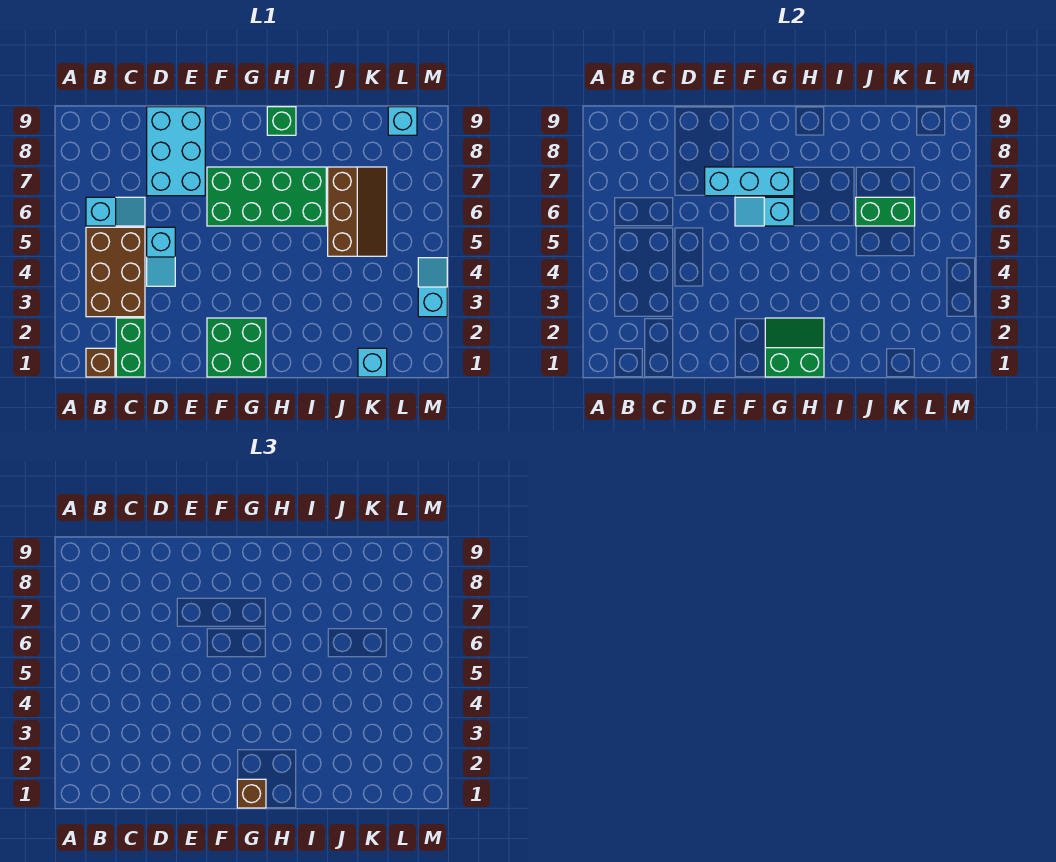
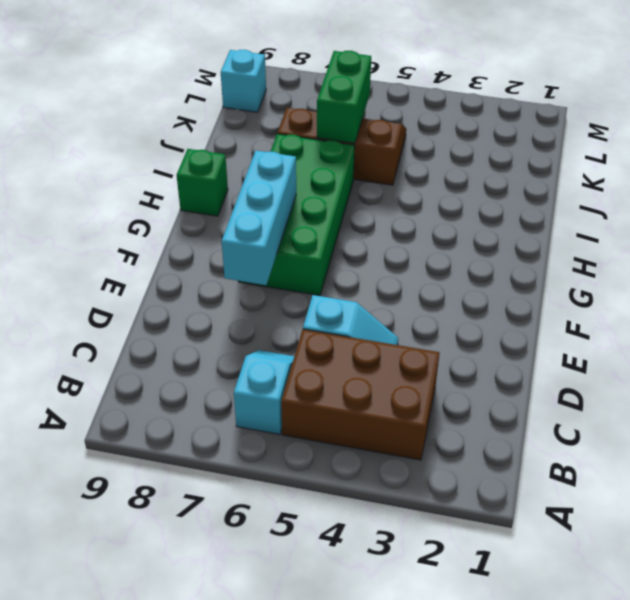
none -> brown 1x1 brick [86,348,115,377]
none -> green 1x2 brick [116,318,145,377]
none -> cyan 2x3 brick [147,107,205,196]

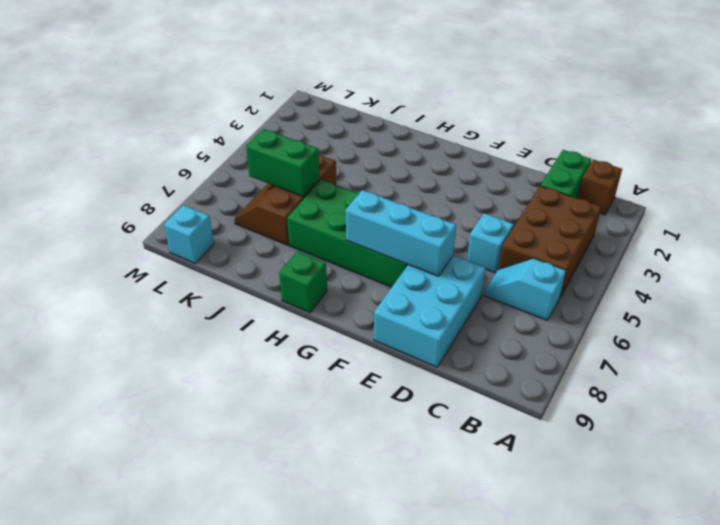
none -> green 2x2 brick [207,318,266,377]
none -> cyan 1x1 brick [358,348,387,377]
none -> cyan 1x2 slope [418,258,447,317]

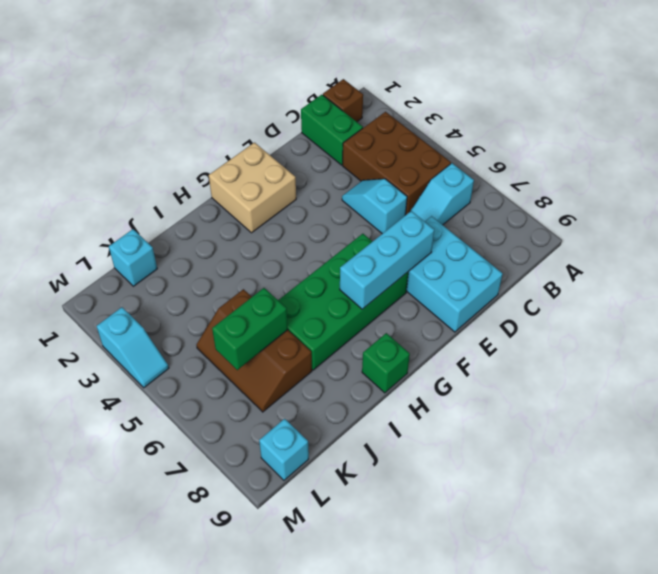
tan 2x2 brick [209,143,296,233] -> green 2x2 brick [207,318,266,377]
none -> cyan 1x2 slope [735,197,794,226]
none -> green 2x2 slope [765,318,824,377]
none -> brown 1x1 brick [237,779,266,808]

